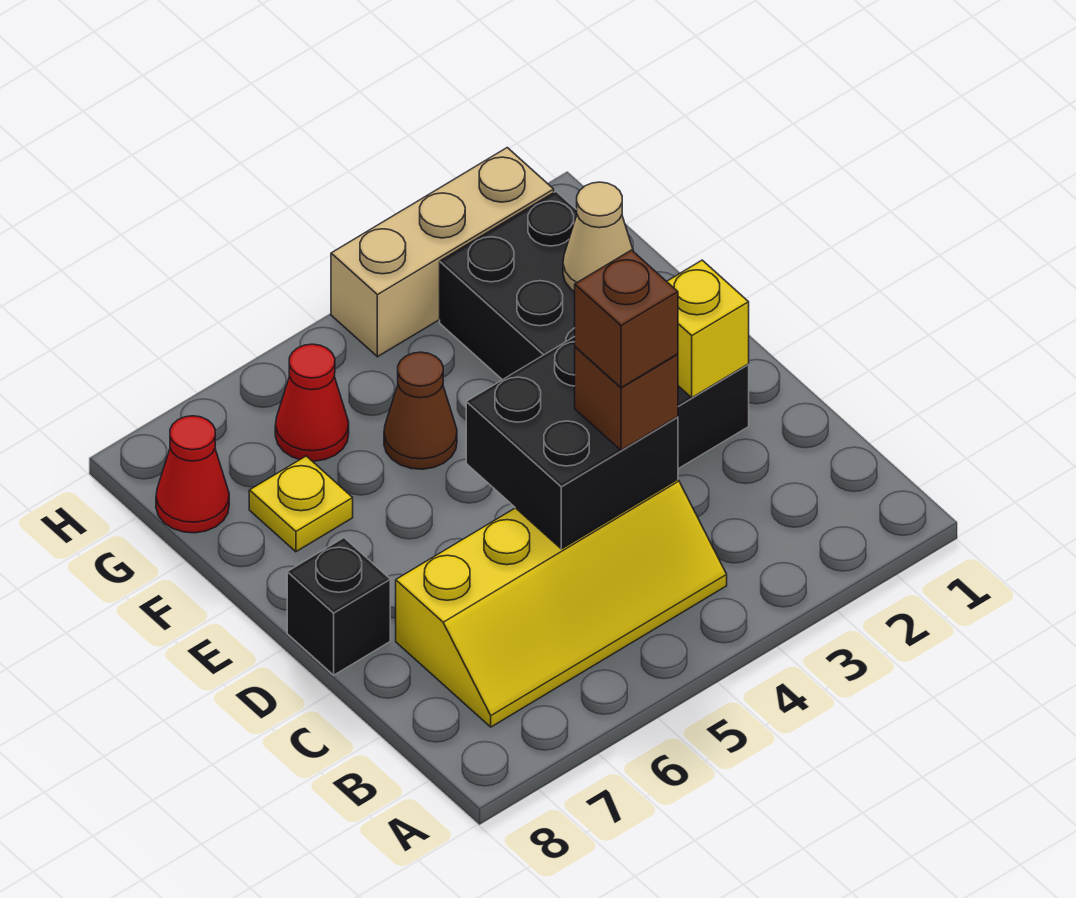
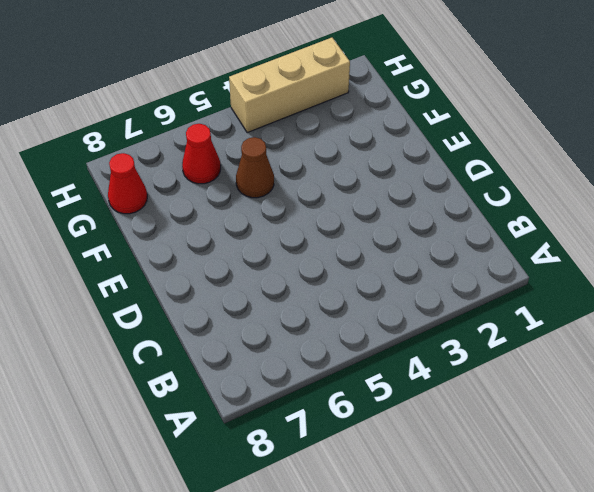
none -> yellow 2x4 slope [396,480,727,727]
none -> black 2x4 brick [440,192,749,469]
none -> black 1x1 brick [287,538,390,675]

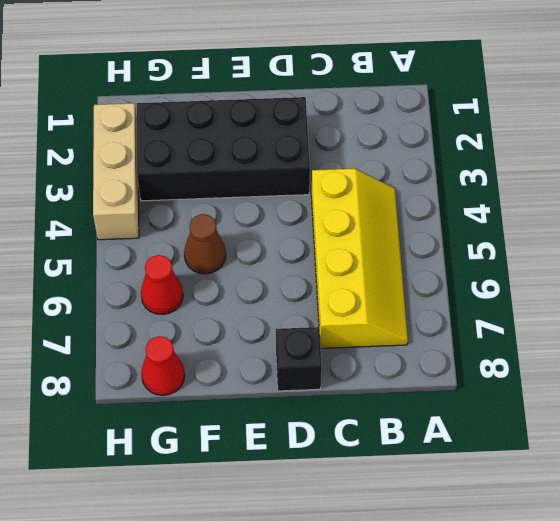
none -> yellow 1x1 plate [249,456,353,552]
none -> black 2x2 brick [466,337,678,549]
none -> yellow 1x1 brick [667,260,749,398]

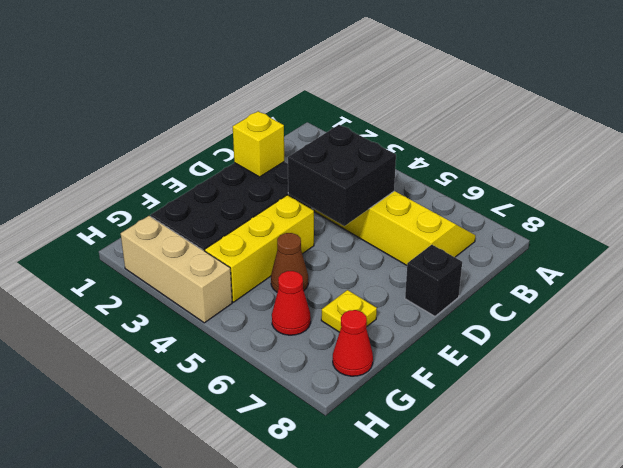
yellow 1x3 brick [205,195,314,302] -> none
none -> tan 1x1 cone [563,182,633,292]
none -> brown 1x1 brick [575,347,678,450]
none -> brown 1x1 brick [575,250,678,388]

